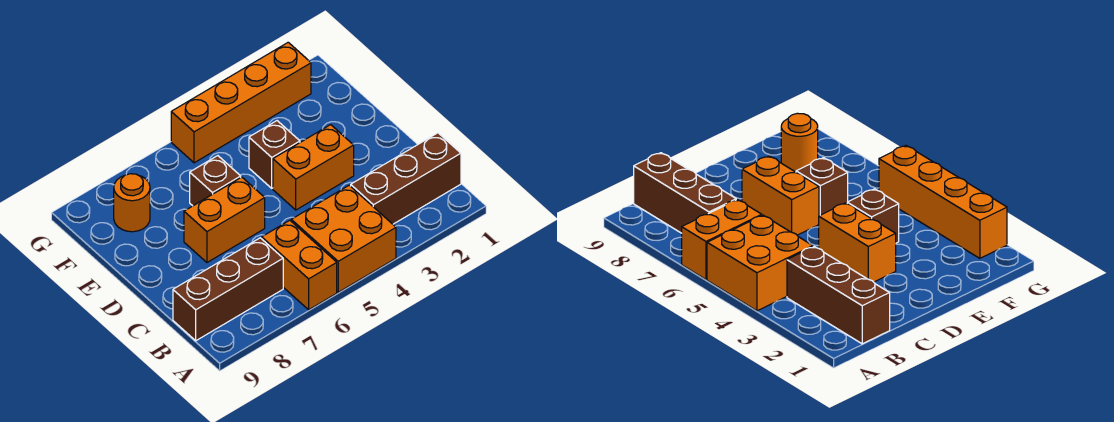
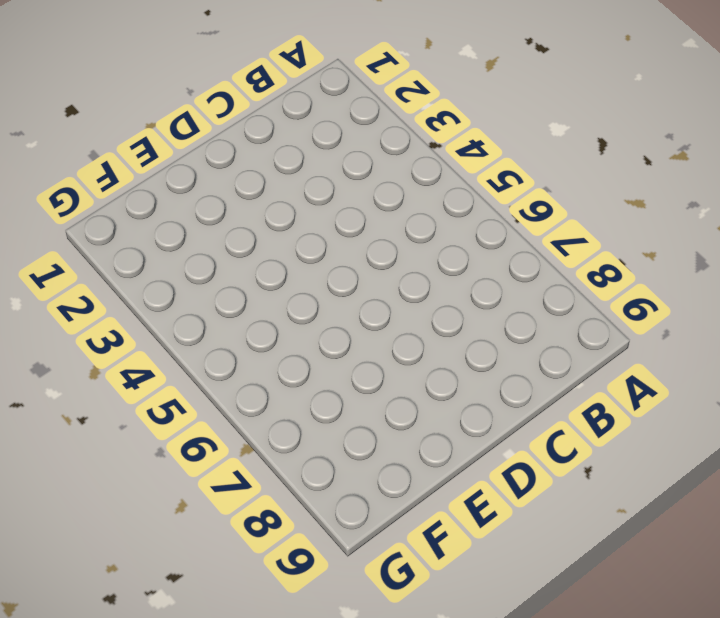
none -> orange 2x2 brick [291,185,396,292]
none -> orange 1x2 brick [262,220,337,310]

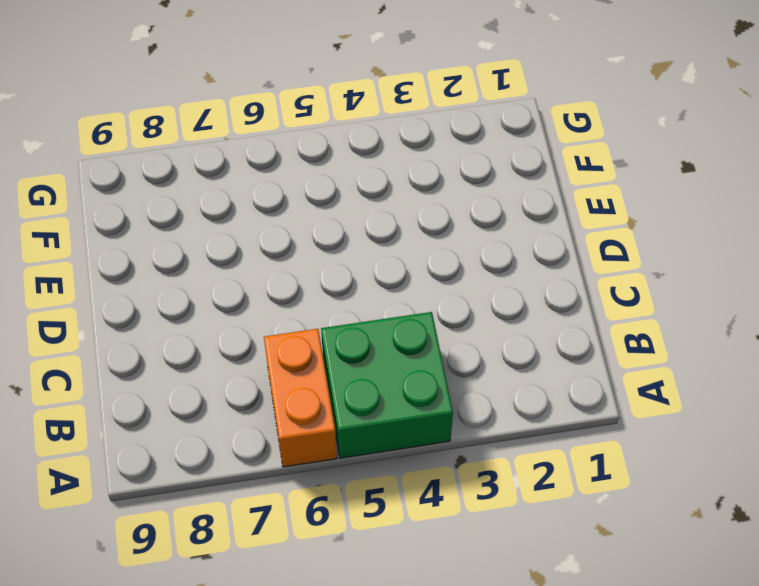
green 2x2 brick [321,312,453,458] -> orange 2x2 brick [291,185,396,292]
none -> brown 1x3 brick [351,133,461,224]
none -> brown 1x3 brick [173,238,283,341]

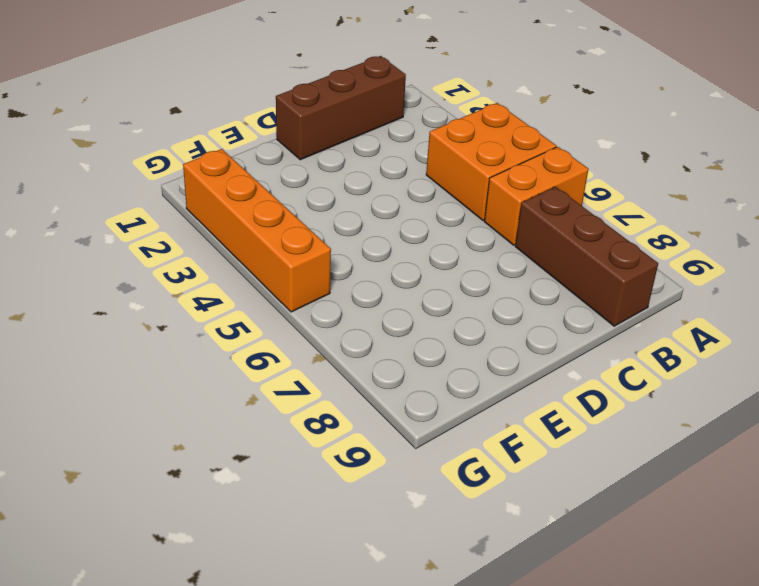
brown 1x3 brick [276,56,406,160] -> brown 1x3 brick turned to [351,133,461,224]
none -> orange 1x2 brick [273,125,354,210]
none -> orange 1x2 brick [184,177,265,262]

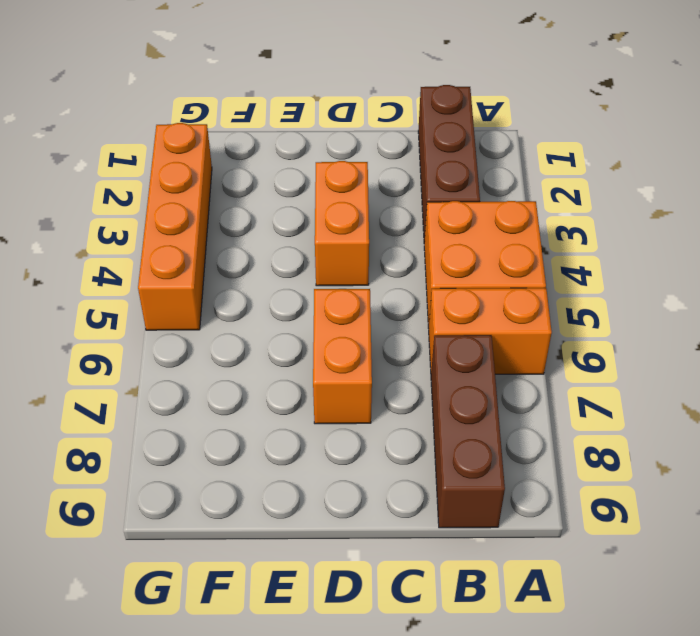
none -> brown 1x1 brick [249,121,300,188]
none -> brown 1x1 brick [190,156,241,206]

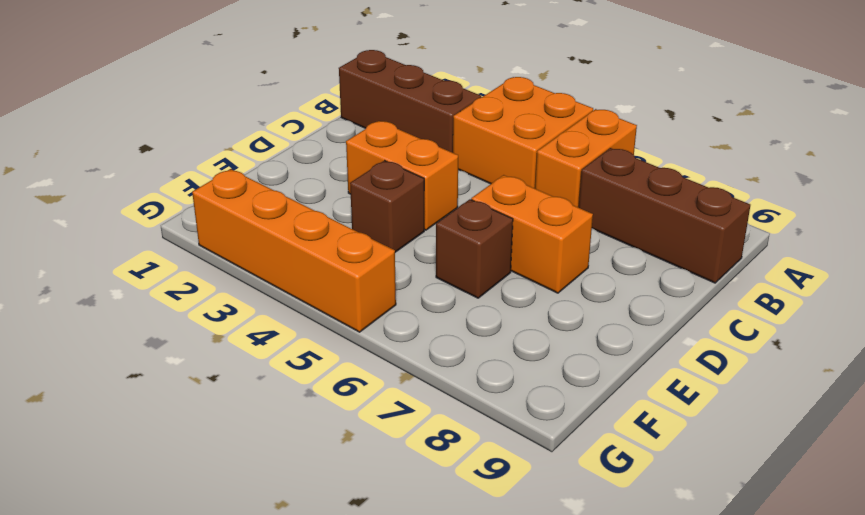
none -> orange 1x1 round brick [114,174,150,232]

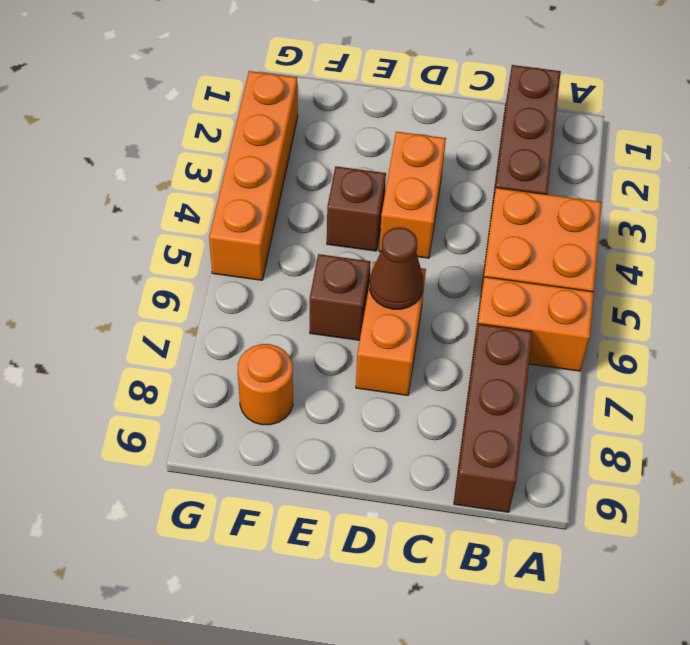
brown 1x1 cone [369,227,423,309] -> none

